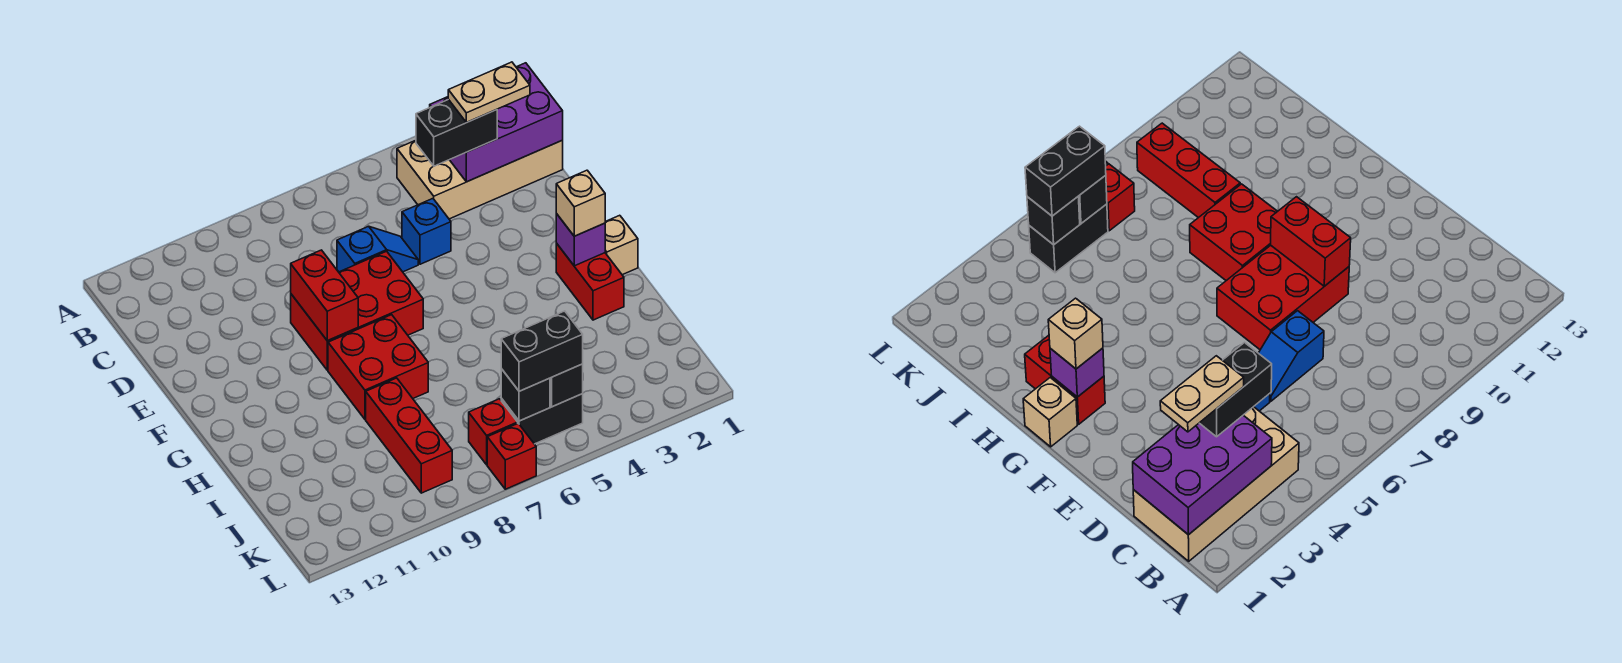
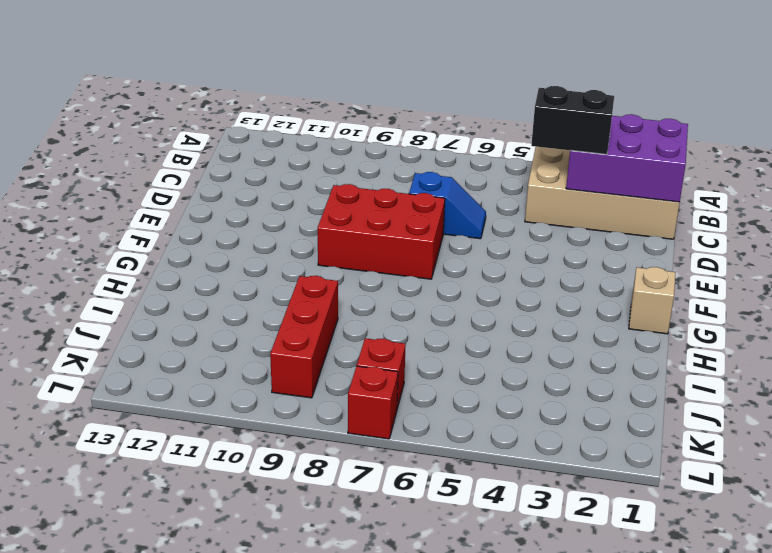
none -> blue 1x1 brick [402,199,451,264]
none -> red 1x2 brick [556,243,624,320]
none -> red 2x2 brick [328,315,428,419]

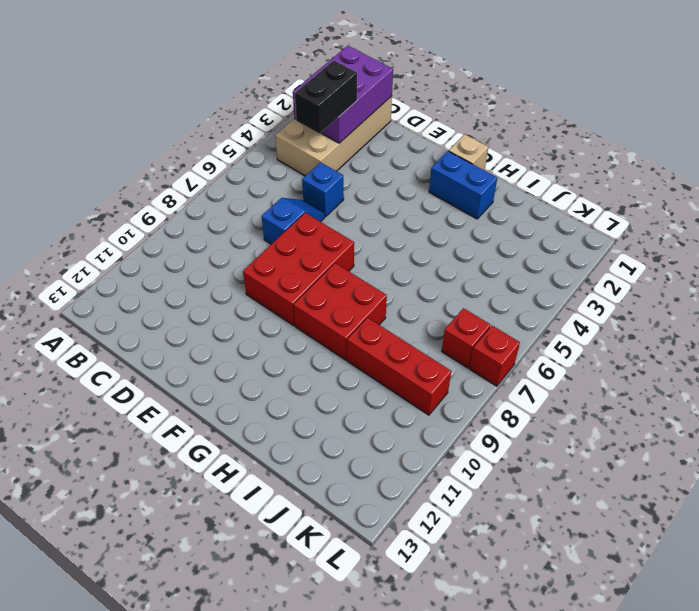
blue 1x2 brick [429,151,497,219] -> red 1x2 brick [556,243,624,320]
none -> black 1x2 brick [501,394,583,444]
none -> red 1x2 brick [291,250,358,341]
none -> purple 1x1 brick [556,214,605,266]

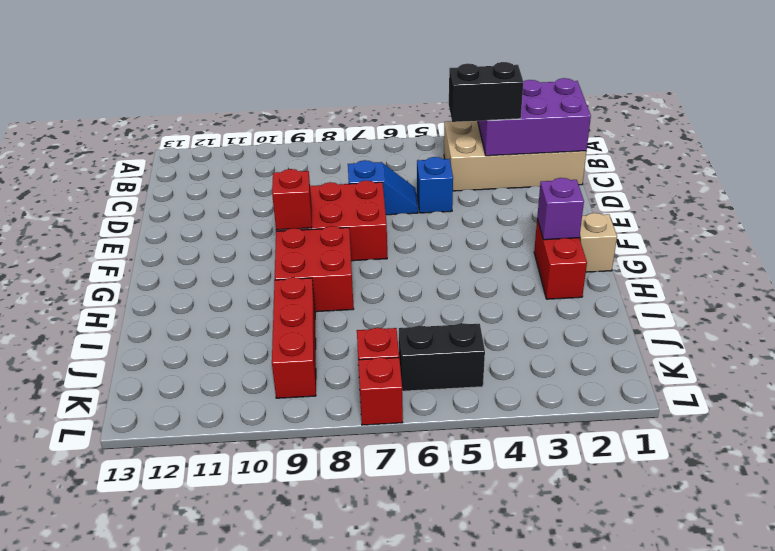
red 1x1 brick [272,169,312,230] -> red 1x2 brick [291,250,358,341]
none -> black 1x1 brick [550,364,583,407]
none -> black 1x1 brick [501,369,550,421]
none -> tan 1x1 brick [556,170,605,236]

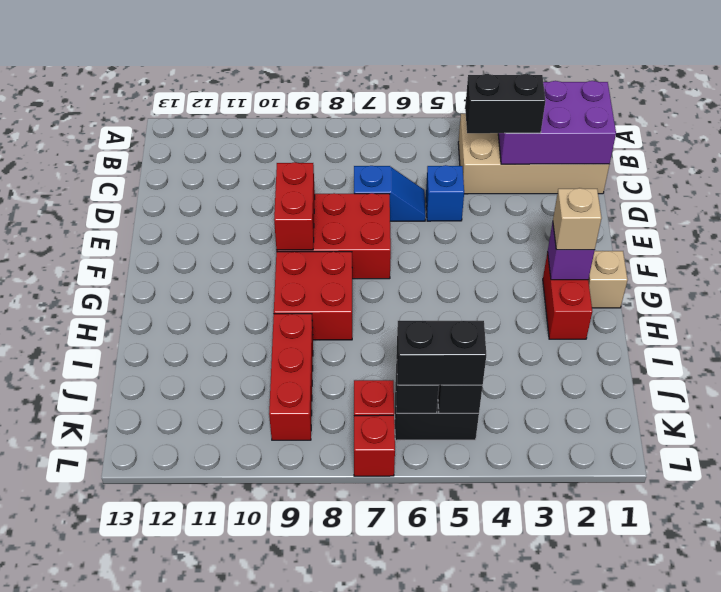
none -> tan 1x2 plate [448,62,530,123]

